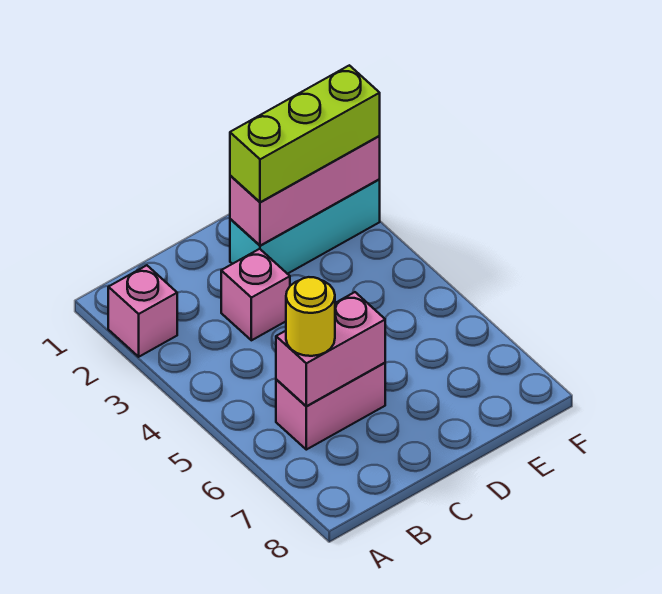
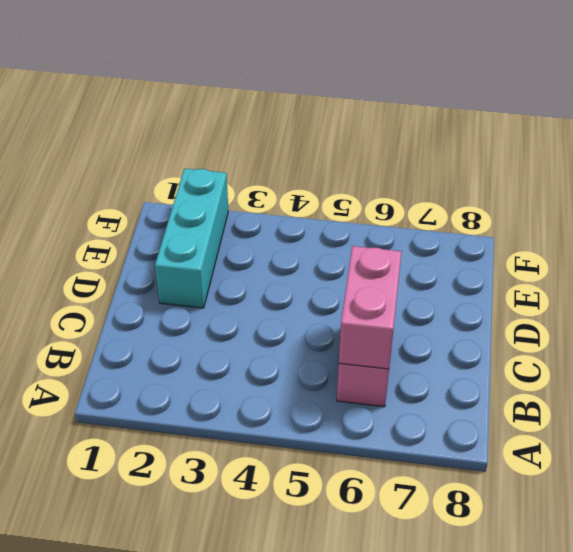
none -> pink 1x1 brick [108,265,177,357]
none -> pink 1x1 brick [221,249,290,340]

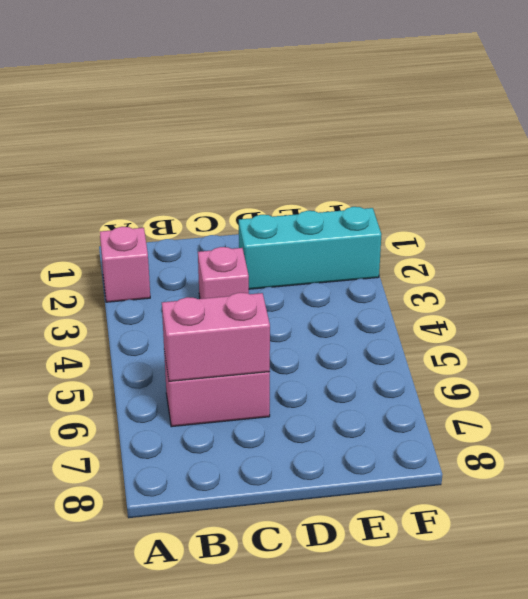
none -> pink 1x3 brick [230,136,380,246]
none -> yellow 1x1 round brick [286,277,335,356]

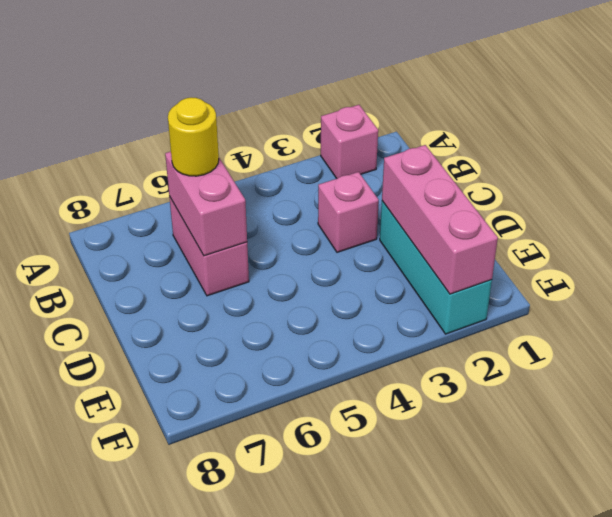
none -> lime 1x3 brick [230,65,380,202]

